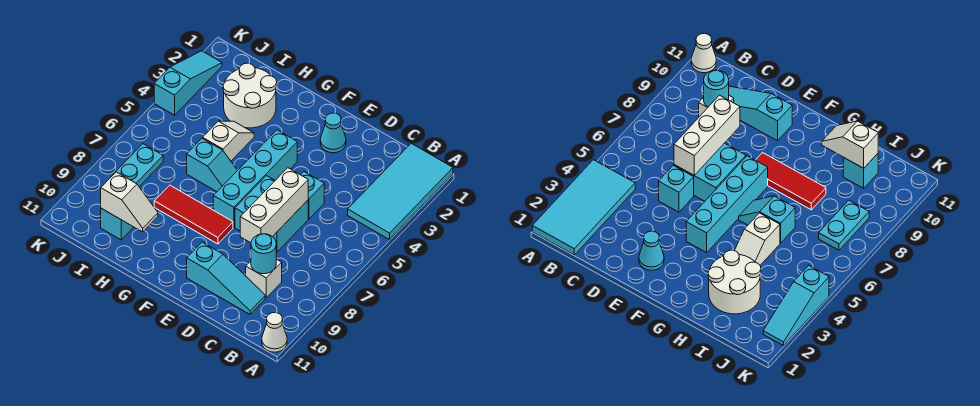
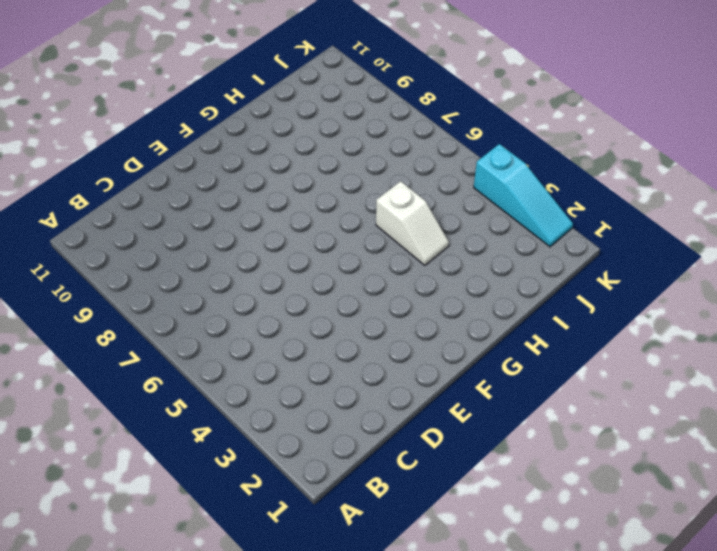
none -> cyan 2x4 tile [348,143,453,240]
none -> white 1x1 cone [262,313,287,352]
none -> white 1x1 brick [246,259,282,298]

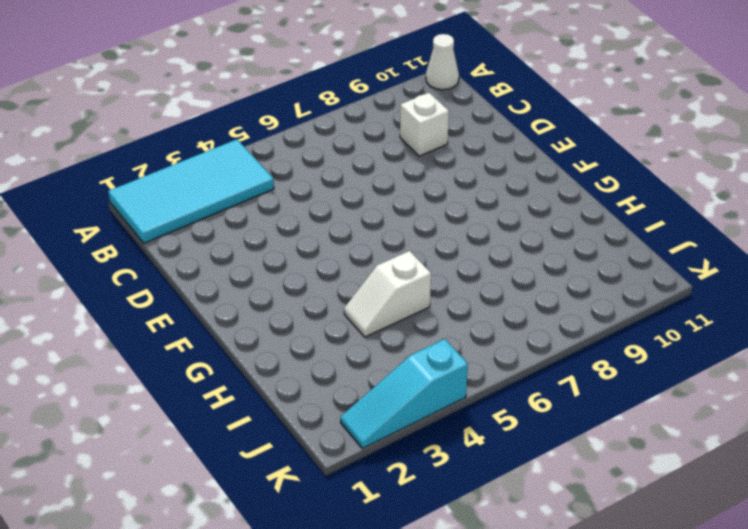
none -> cyan 1x3 slope [187,242,265,314]
none -> cyan 1x1 brick [301,172,324,219]
none -> cyan 2x2 brick [235,176,308,252]

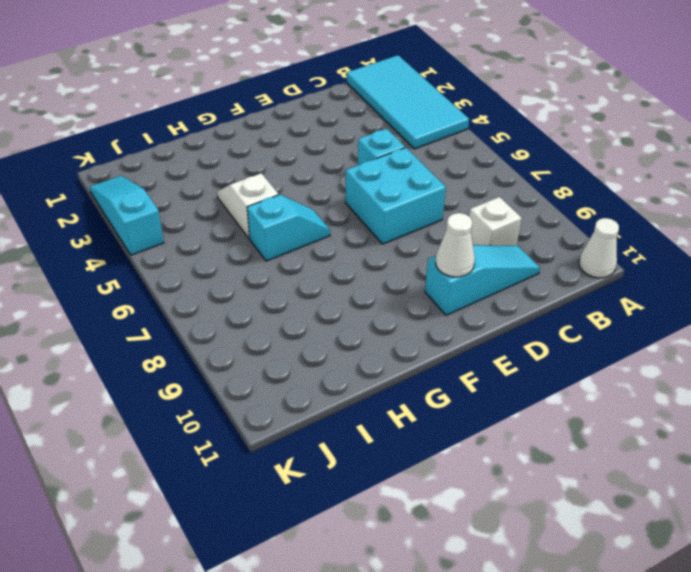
white 1x1 cone [436,213,475,277] -> none
none -> cyan 1x1 cone [320,113,346,153]
none -> cyan 1x4 brick [213,130,297,227]
none -> red 1x3 tile [154,185,233,244]

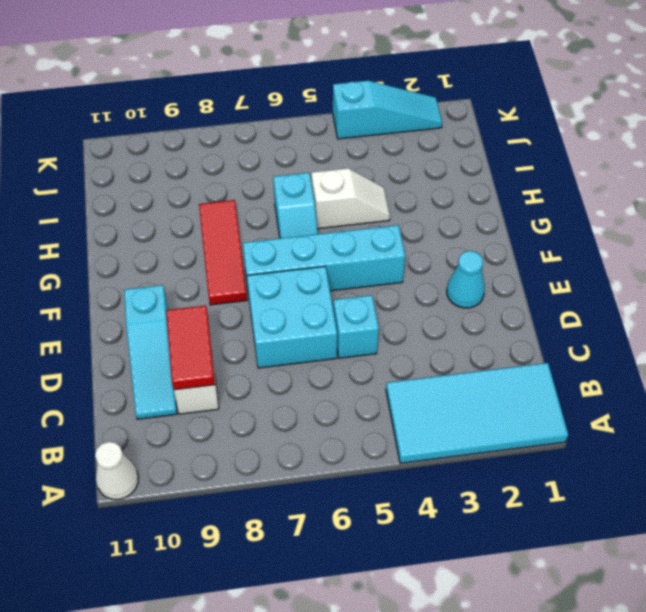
red 1x2 tile [166,306,215,390] -> cyan 1x1 round brick [251,234,276,274]
none -> white 2x2 round brick [223,63,277,128]
none -> cyan 1x1 brick [101,208,133,240]
none -> cyan 1x2 plate [112,144,163,187]

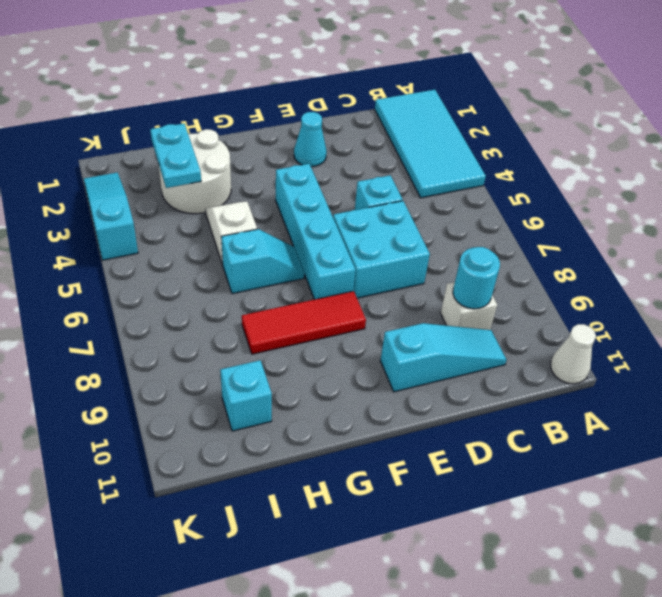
cyan 1x2 plate [150,123,201,188] -> cyan 1x2 plate moved to [112,144,163,187]
none -> white 1x3 brick [240,168,308,243]
none -> white 1x2 slope [101,172,158,232]

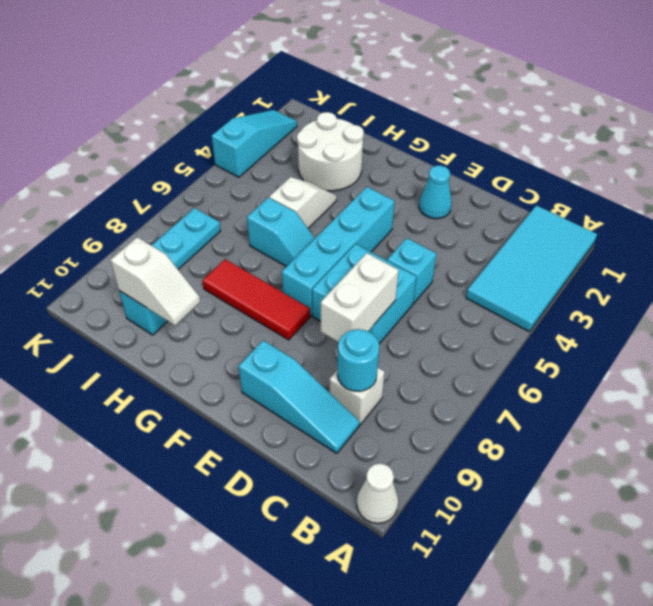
white 1x2 brick [321,253,399,342] -> white 1x3 brick [240,168,308,243]

